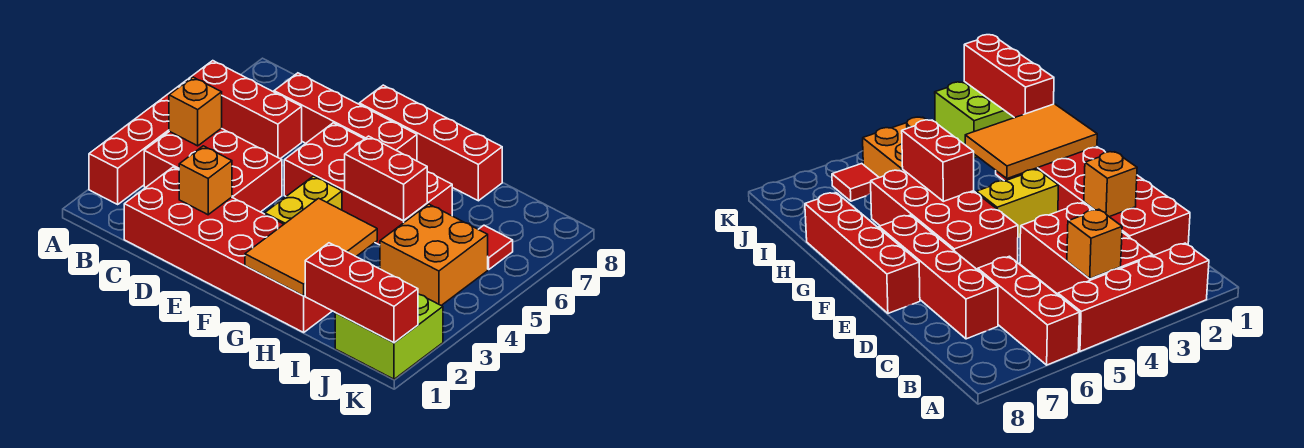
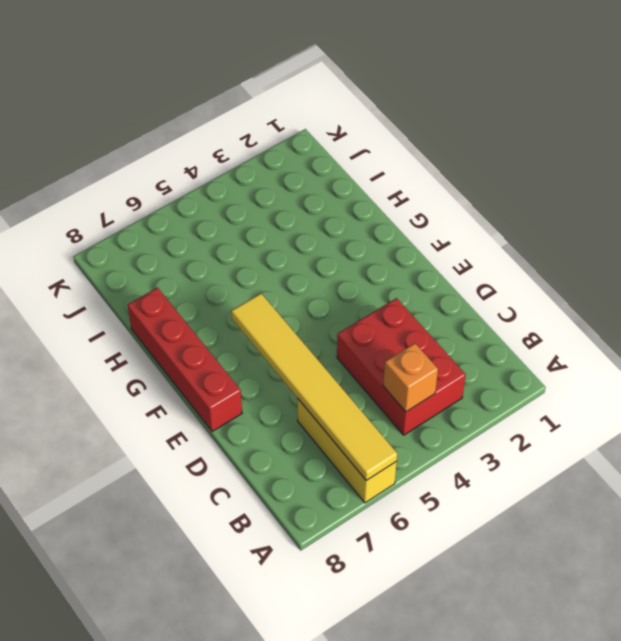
yellow 1x3 brick [297,398,397,503] -> red 1x3 brick [189,61,302,159]
yellow 1x6 tile [231,293,397,480] -> none
none -> red 1x4 brick [89,79,188,204]
none -> red 2x6 brick [124,167,332,332]
none -> red 1x4 brick [274,73,417,161]

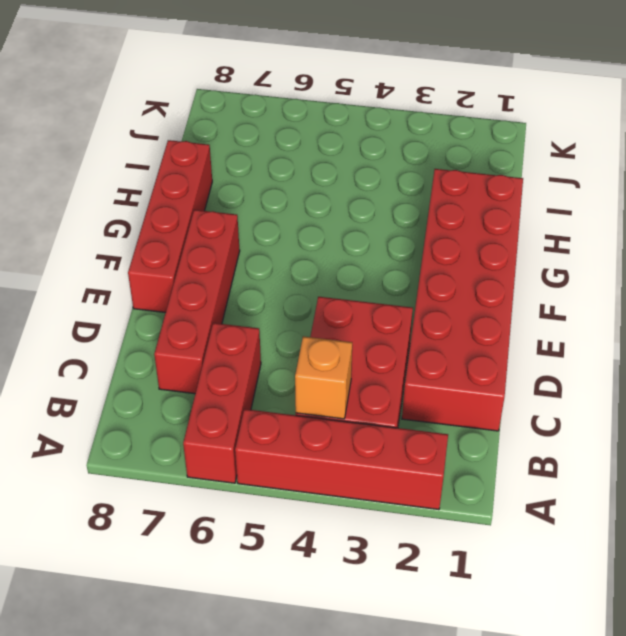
none -> red 2x4 brick [284,123,452,245]
none -> yellow 1x2 brick [265,176,342,224]
none -> orange 2x2 brick [380,204,488,306]

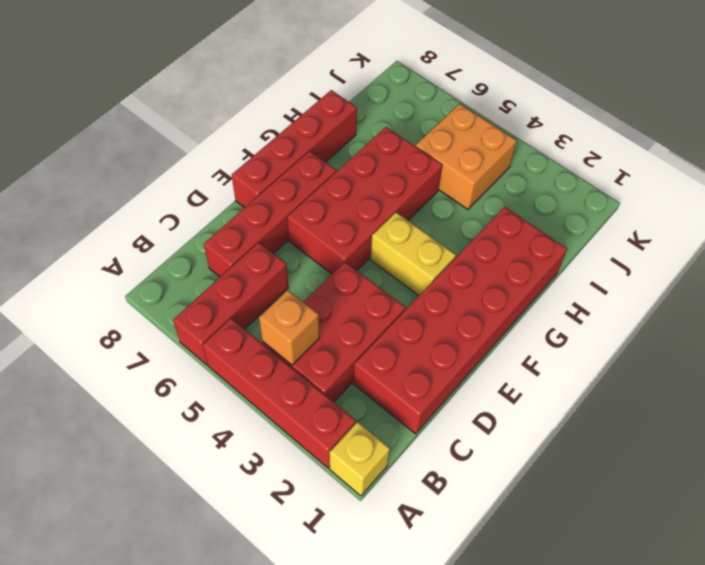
yellow 1x1 brick [329,422,390,496] -> none
none -> lime 2x2 brick [335,294,443,379]
none -> red 1x1 tile [478,225,513,269]
none -> orange 1x1 brick [179,146,232,215]

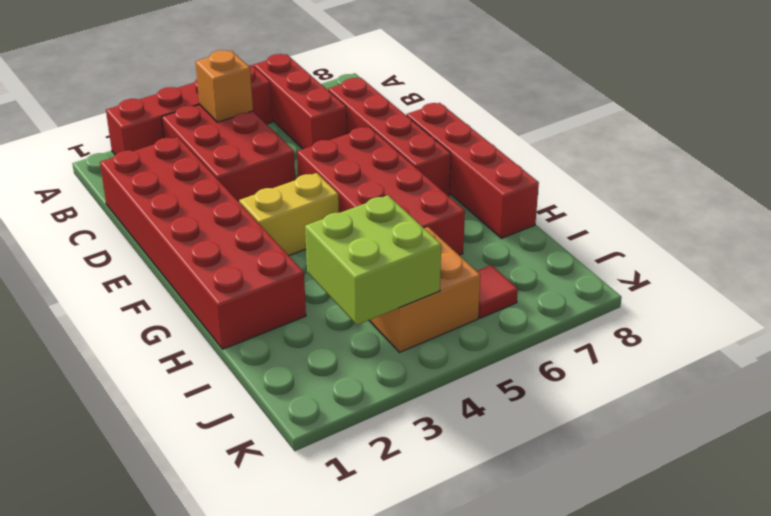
lime 2x2 brick [305,195,441,325] -> lime 2x2 brick moved to [335,294,443,379]
none -> orange 1x1 brick [179,146,232,215]
none -> orange 2x3 tile [245,198,377,296]
none -> red 1x2 brick [345,136,427,221]

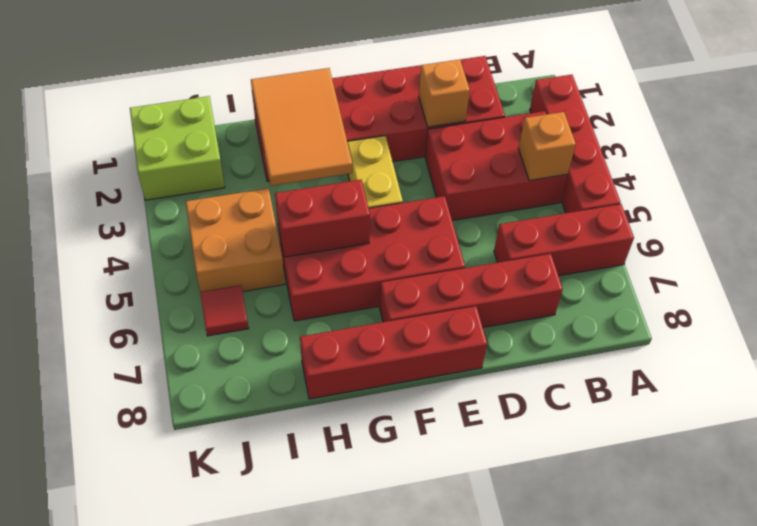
none -> red 1x3 brick [305,243,418,343]

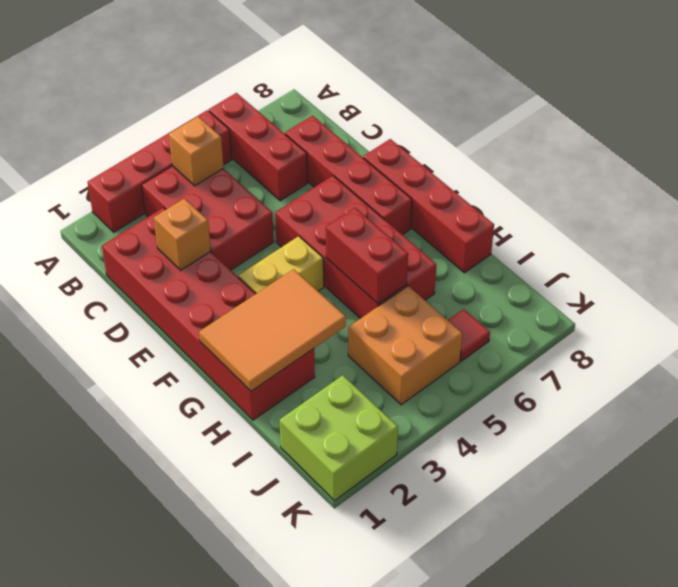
none -> red 1x3 brick [305,243,418,343]

